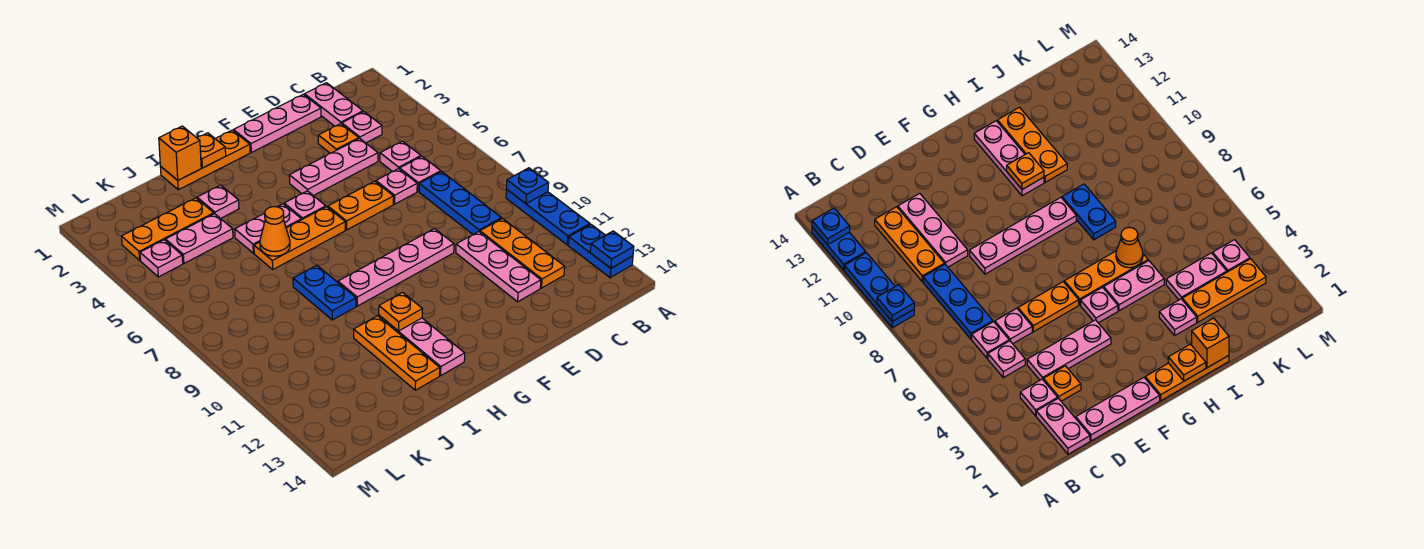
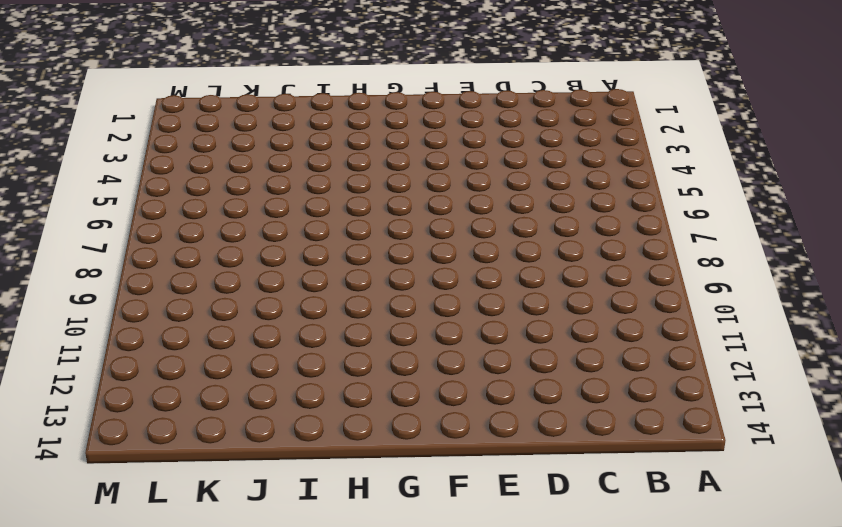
none -> blue 1x3 plate [506,189,590,245]
none -> blue 1x2 plate [568,225,633,278]
none -> pink 1x2 plate [304,83,363,126]
none -> pink 1x1 plate [342,112,382,143]

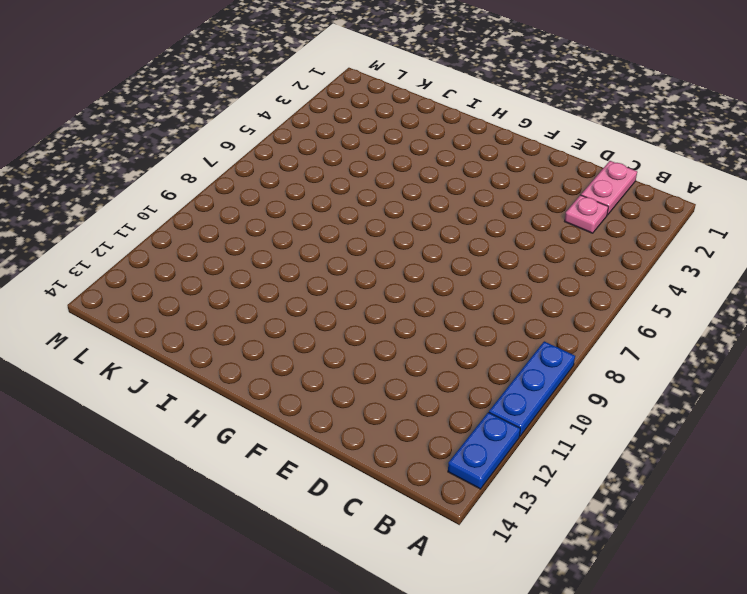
none -> pink 1x1 plate [380,141,421,172]
none -> pink 1x1 plate [400,156,441,191]
none -> blue 1x3 plate [419,172,501,234]
none -> orange 1x3 plate [480,218,565,288]

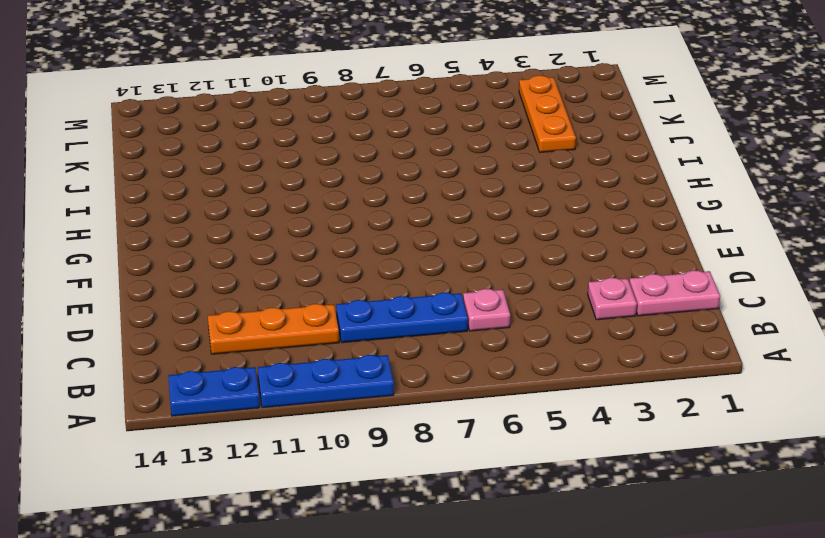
none -> pink 1x1 plate [380,141,421,172]
none -> pink 1x3 plate [234,94,321,152]
none -> orange 1x1 plate [318,124,359,153]
none -> pink 1x3 plate [289,138,378,196]

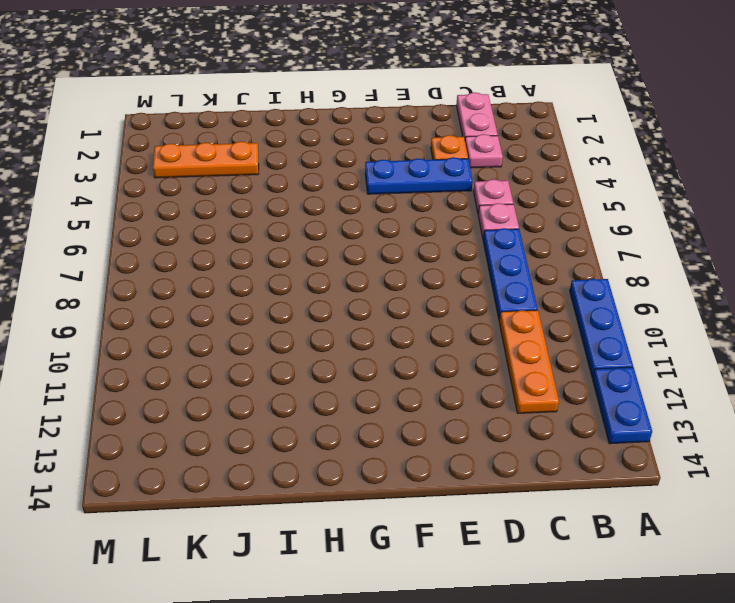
blue 1x3 plate [365,157,473,194] -> pink 1x3 plate [289,138,378,196]
none -> pink 1x3 plate [234,94,321,152]
none -> pink 1x1 plate [376,169,417,204]
none -> pink 1x3 plate [456,232,541,302]
none -> orange 1x2 plate [328,181,394,230]

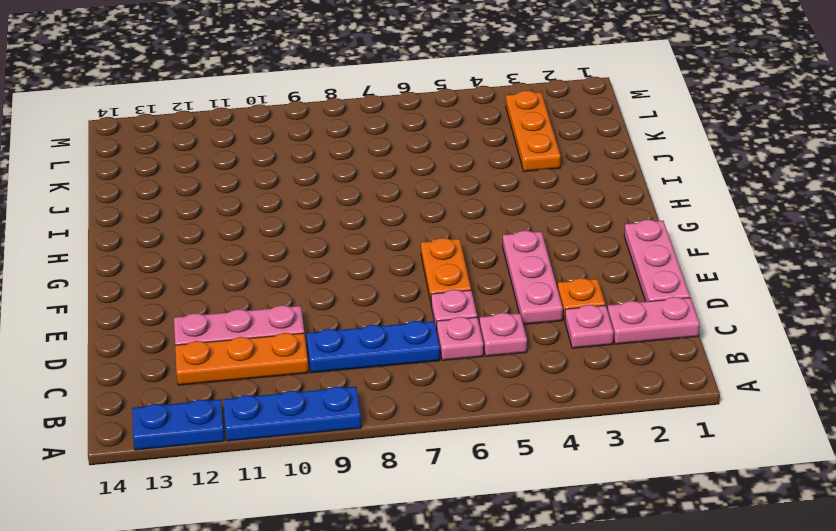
none -> pink 1x4 plate [338,228,454,306]
none -> orange 1x3 plate [161,130,250,190]
none -> pink 1x1 plate [284,191,326,220]
none -> orange 1x3 plate [254,207,345,269]

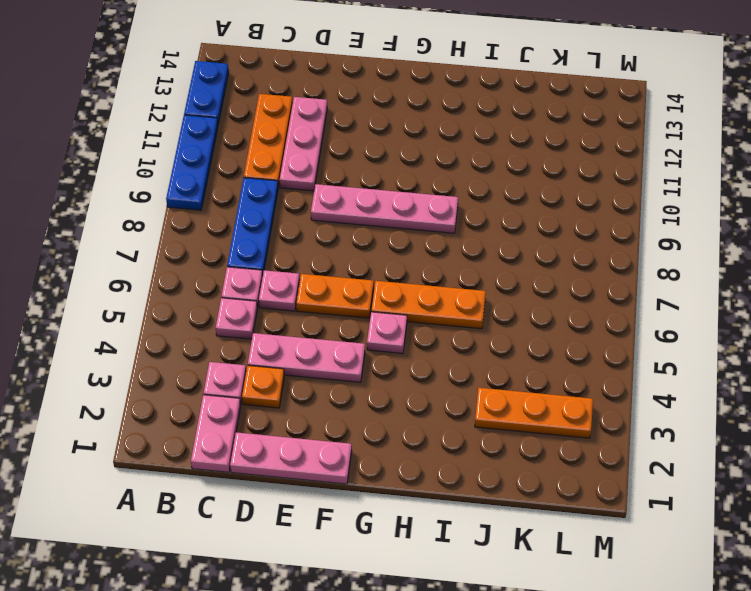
none -> orange 1x3 plate [161,130,250,190]
none -> pink 1x2 plate [235,204,301,253]
none -> pink 1x3 plate [379,315,465,376]
none -> pink 1x1 plate [197,185,239,218]

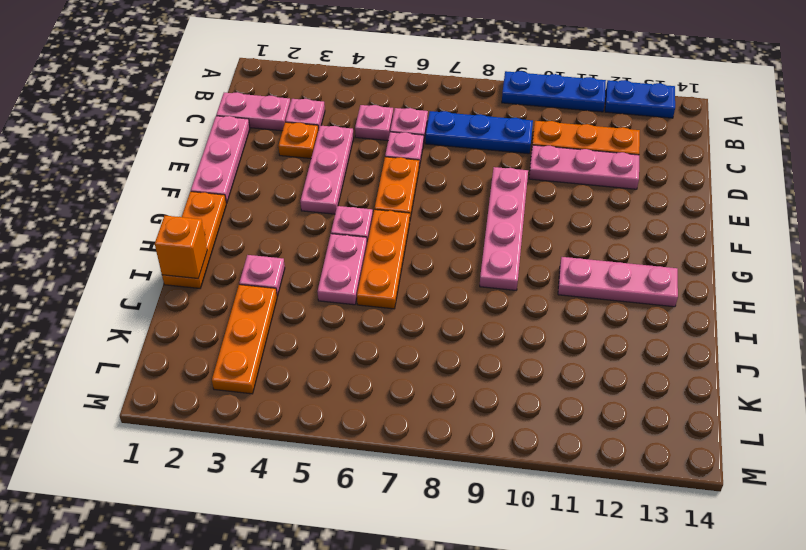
none -> blue 1x2 plate [293,265,356,320]
none -> orange 1x3 plate [354,316,440,390]
none -> pink 1x2 plate [166,214,233,263]
none -> pink 1x1 plate [140,240,183,277]

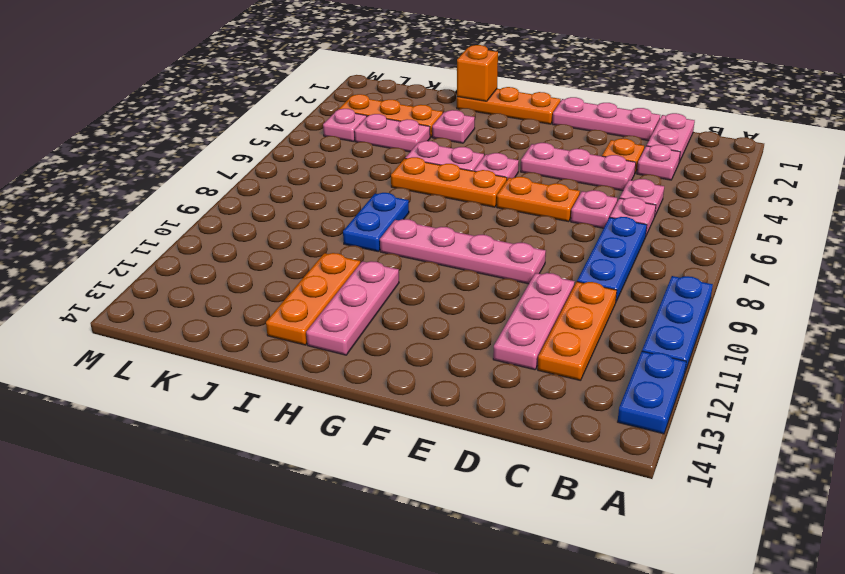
none -> blue 1x1 plate [506,168,549,204]
none -> blue 1x1 plate [590,231,634,268]
none -> orange 1x1 plate [197,133,226,168]
none -> orange 1x1 plate [379,292,422,331]

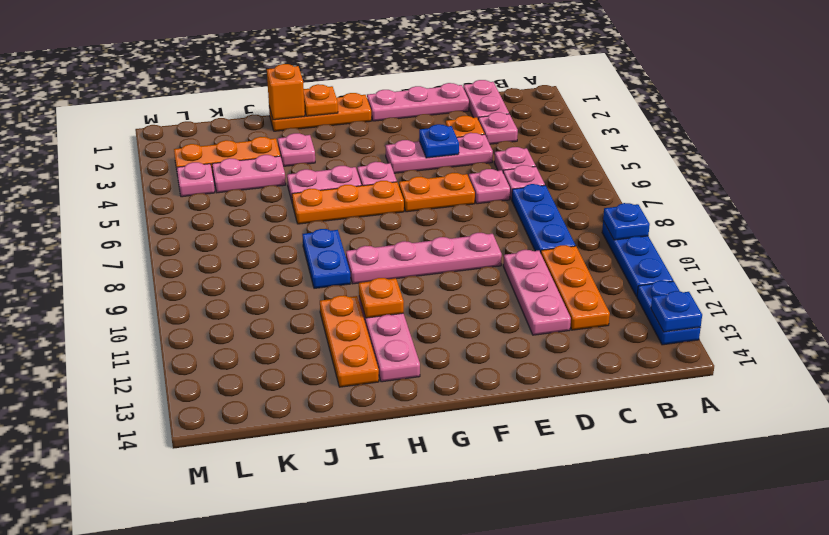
blue 1x1 plate [419,124,459,158] -> none
none -> orange 1x1 cone [260,207,290,256]

